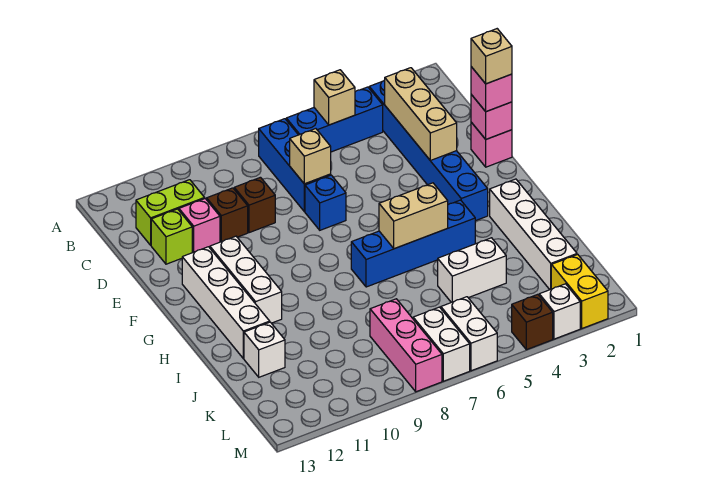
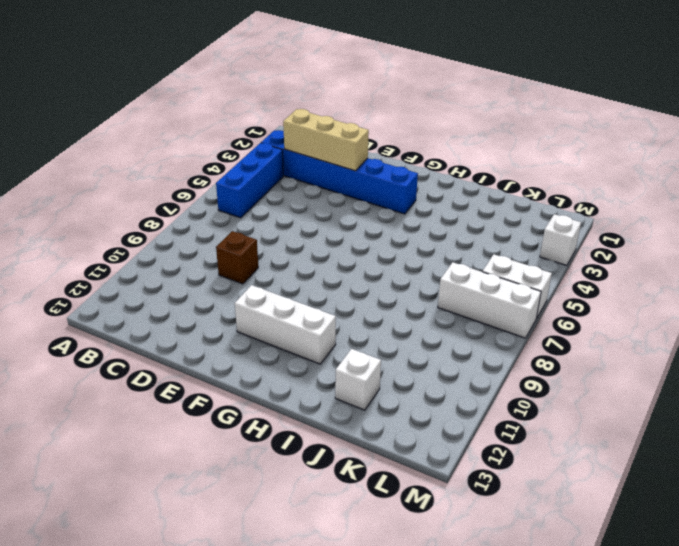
white 1x3 brick [438,262,541,338] -> white 1x2 brick [413,307,470,381]
none -> blue 1x3 brick [259,119,331,212]
none -> lime 1x2 brick [136,180,205,245]
none -> brown 1x1 brick [207,188,248,242]

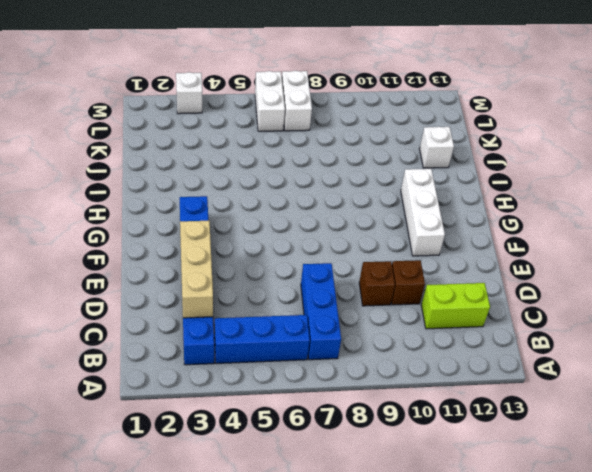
none -> pink 1x1 brick [179,199,220,253]
none -> lime 1x1 brick [151,209,192,264]
none -> pink 1x1 brick [471,122,512,167]

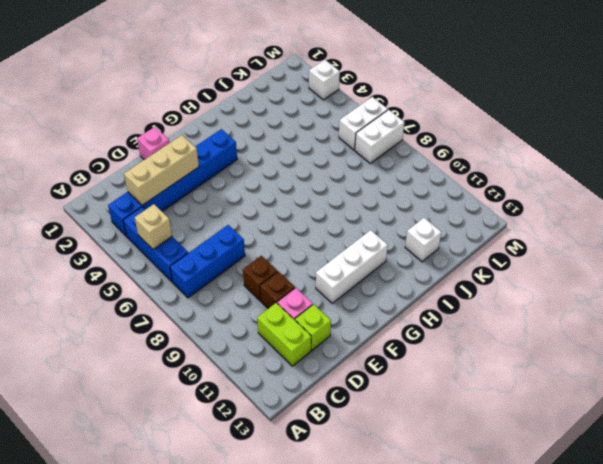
none -> blue 1x1 brick [305,175,346,230]
none -> white 1x4 brick [182,247,270,358]
none -> white 1x4 brick [490,179,577,290]

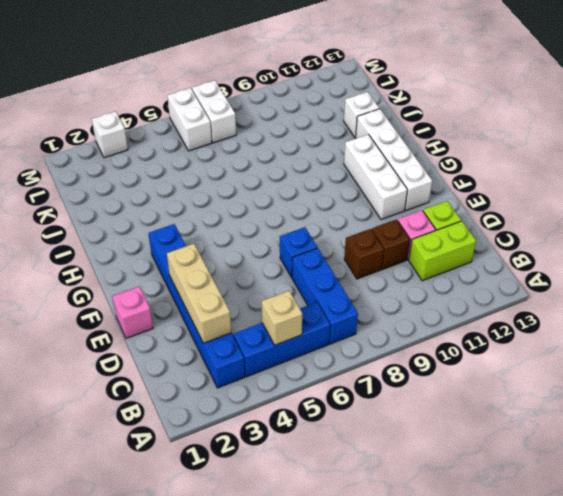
none -> white 1x4 brick [490,179,577,290]
none -> blue 1x4 brick [351,200,475,287]
none -> white 1x2 brick [438,238,506,302]

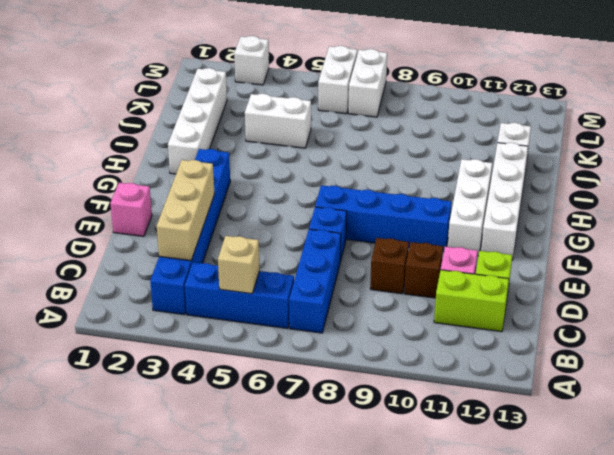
blue 1x4 brick [315,185,452,252] -> blue 1x4 brick moved to [351,200,475,287]
none -> pink 1x3 brick [370,299,442,392]
none -> yellow 1x2 brick [551,254,608,328]
none -> brown 1x1 brick [512,294,553,350]

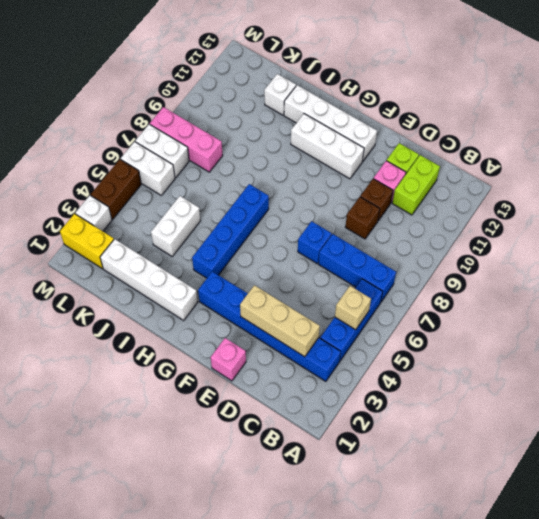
brown 1x2 brick [91,159,141,219] -> brown 1x1 brick [512,294,553,350]
none -> tan 1x1 brick [290,129,331,184]
none -> pink 1x1 brick [471,95,512,139]
none -> tan 1x2 brick [379,183,448,249]

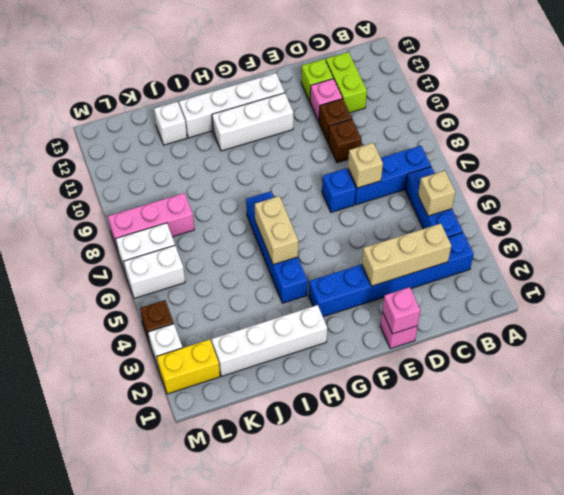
none -> white 1x2 brick [438,238,506,302]
none -> pink 1x1 brick [471,67,512,112]
none -> tan 1x1 brick [471,29,512,84]

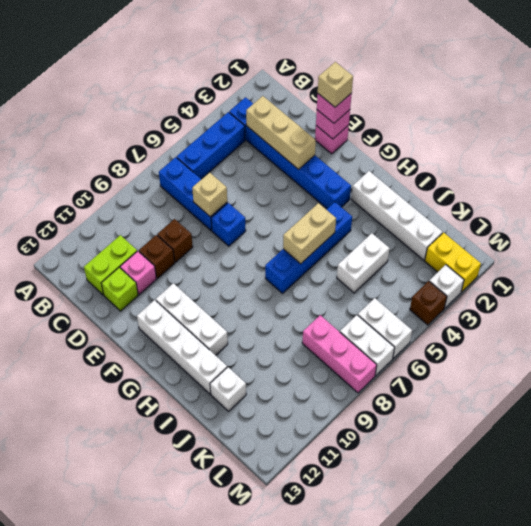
none -> tan 1x1 brick [314,70,355,125]

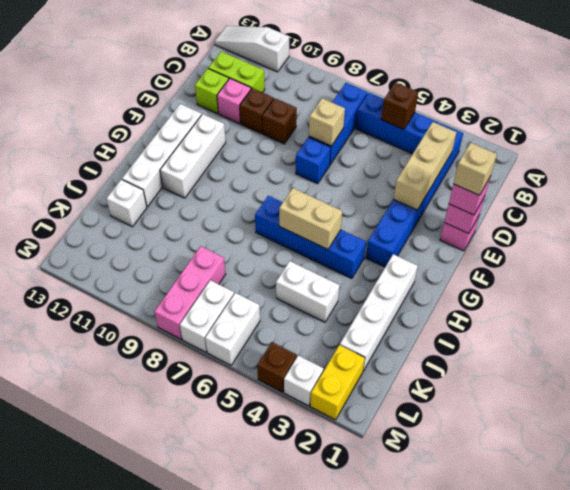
white 1x3 slope [215,26,289,72] -> none
brown 1x1 brick [381,82,418,130] -> tan 1x1 brick [314,70,355,125]

